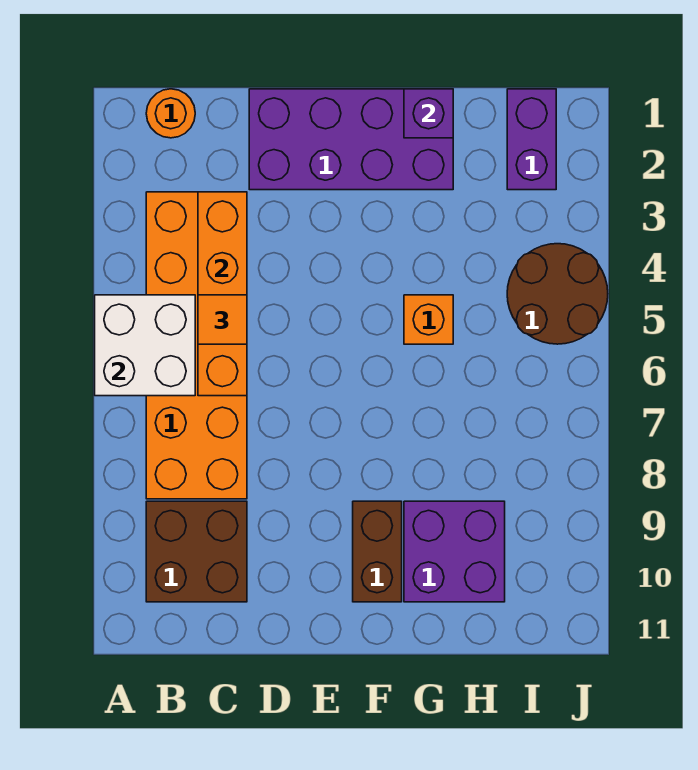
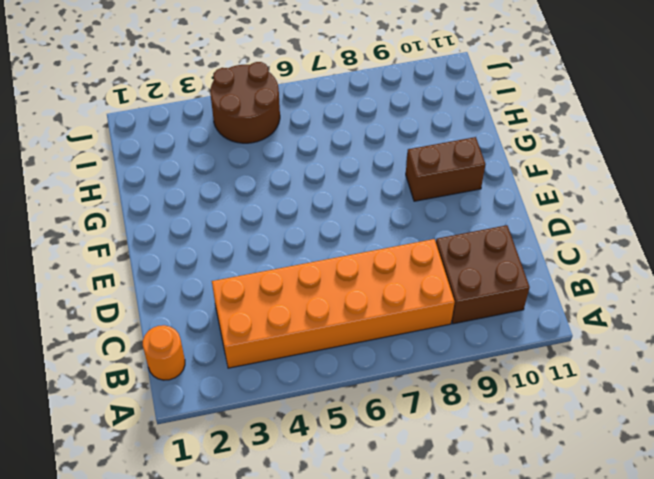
none -> purple 2x4 brick [249,89,453,190]
none -> orange 1x1 brick [404,295,453,344]
none -> purple 2x2 brick [404,501,505,602]

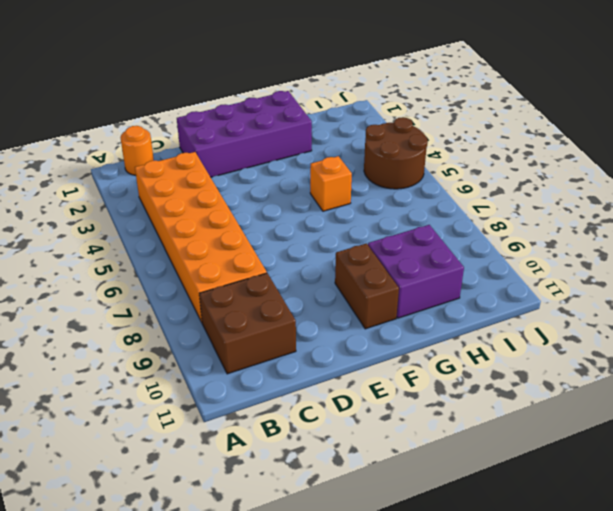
none -> purple 1x2 brick [507,89,556,190]
none -> white 2x2 brick [95,295,195,396]
none -> orange 1x4 brick [198,192,247,396]

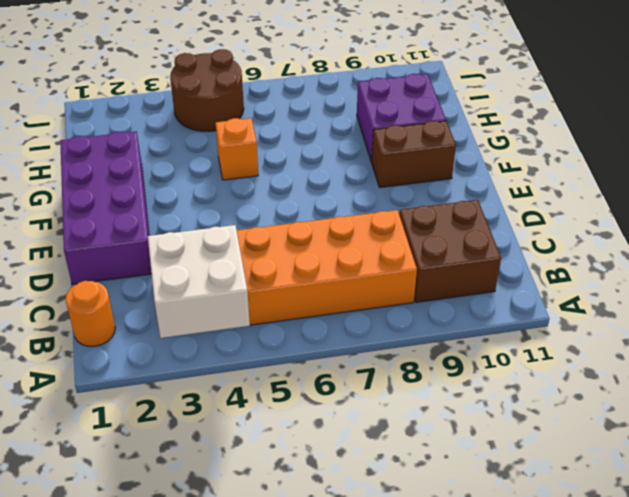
white 2x2 brick [148,225,250,338] -> white 2x2 brick moved to [95,295,195,396]
none -> purple 1x2 brick [507,89,556,190]
none -> orange 1x4 brick [198,192,247,396]
none -> purple 1x1 brick [404,89,453,138]

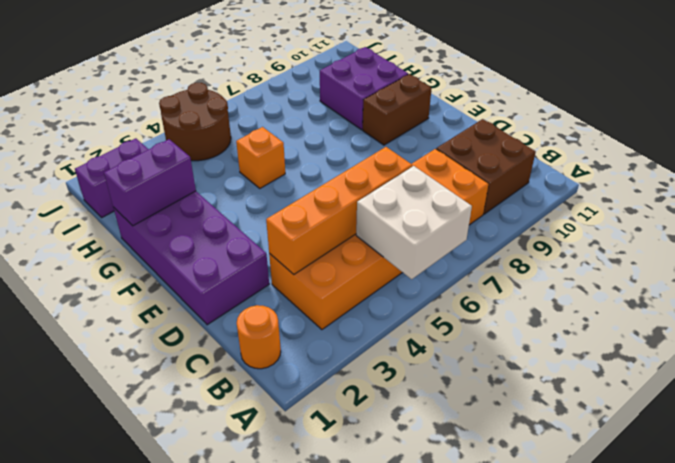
purple 1x2 brick [104,139,196,226] -> purple 1x1 brick [404,89,453,138]
none -> orange 1x1 tile [198,295,247,344]

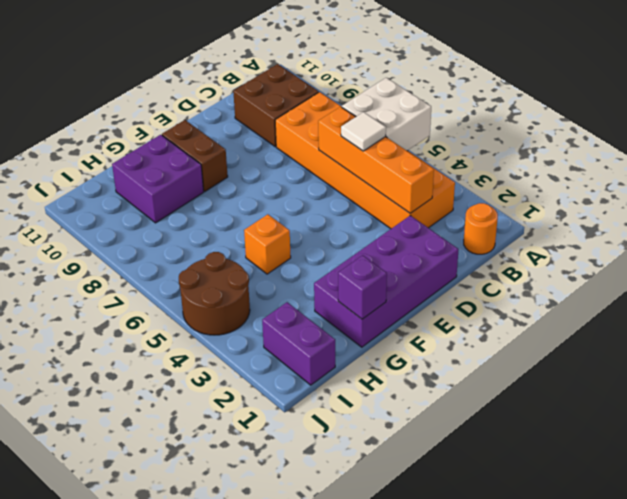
white 1x1 tile [341,112,386,151] -> orange 1x1 tile [198,295,247,344]

